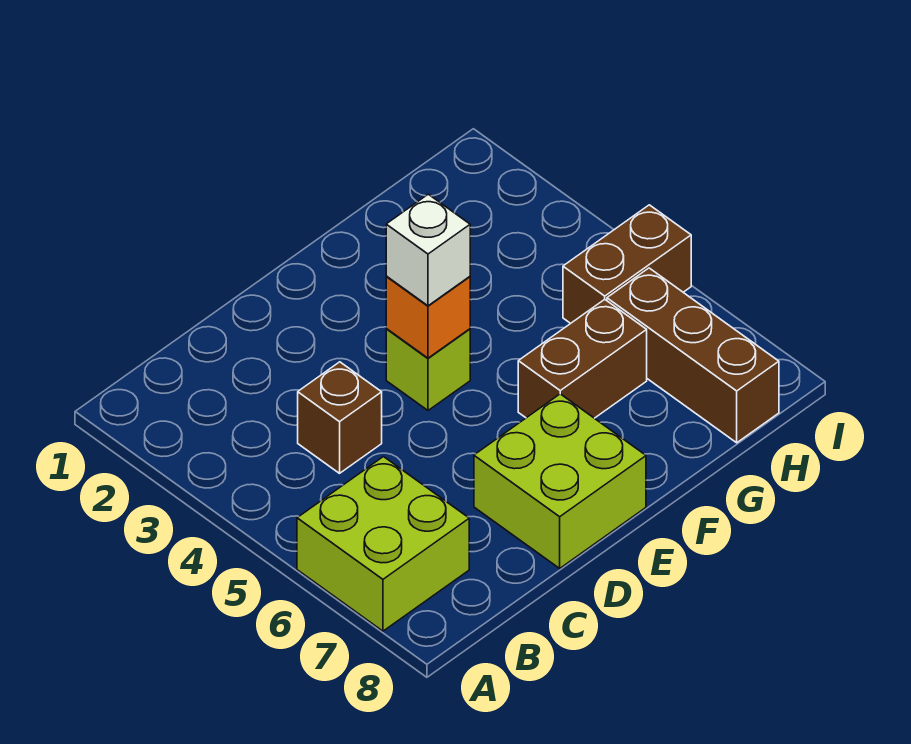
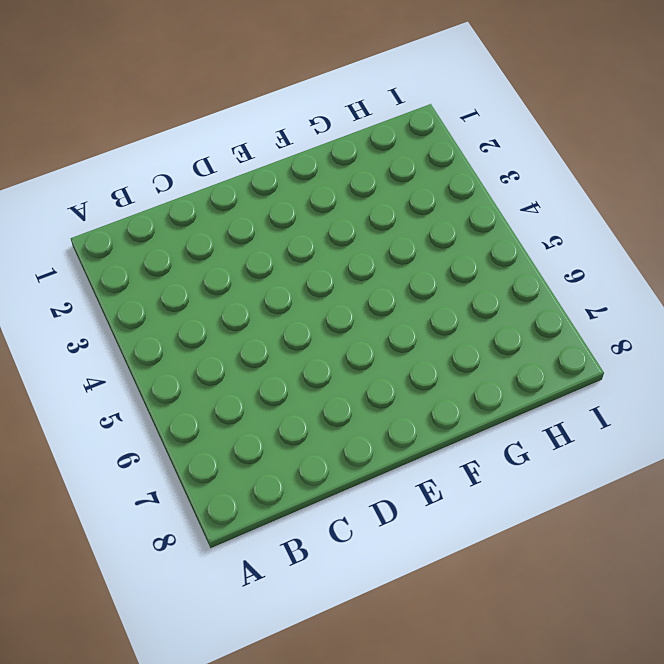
none -> lime 2x2 brick [297,457,469,631]
none -> brown 1x1 brick [298,362,382,473]

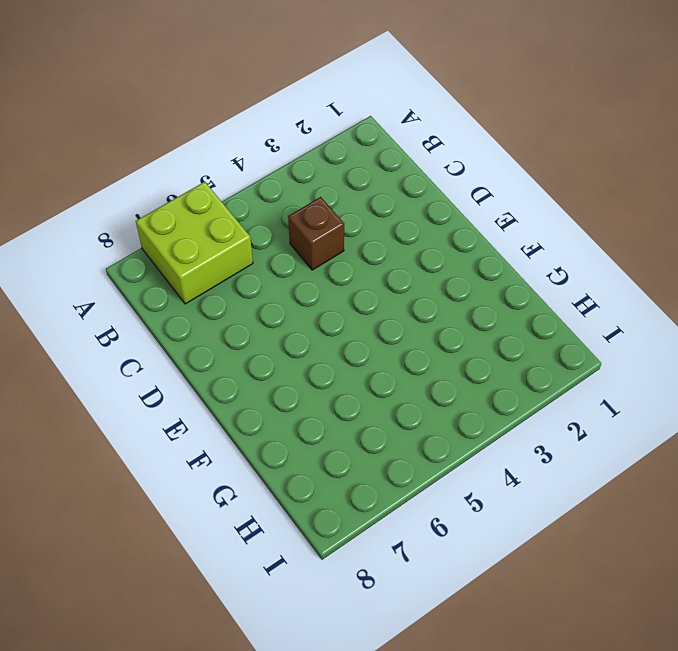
none -> lime 2x2 brick [474,394,646,568]
none -> lime 1x1 brick [386,329,470,410]

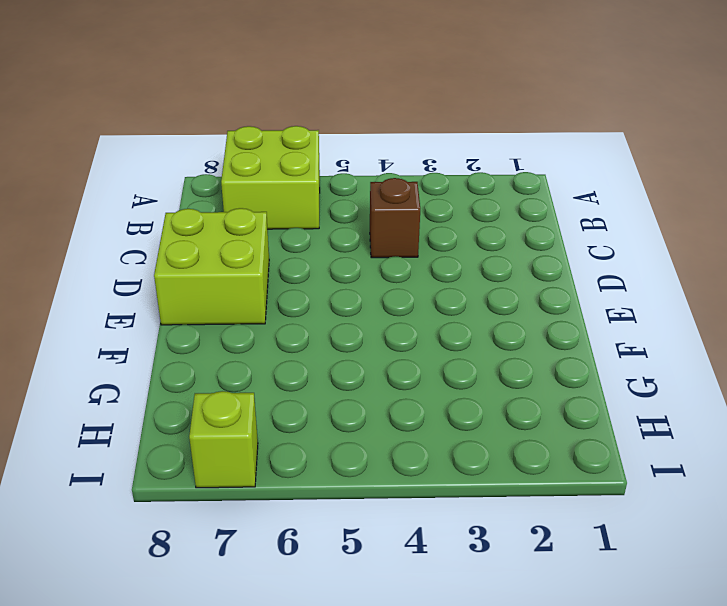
lime 1x1 brick [189,391,258,488] -> lime 1x1 brick moved to [386,329,470,410]
none -> brown 1x2 brick [518,299,647,418]
none -> brown 1x2 brick [563,205,691,323]

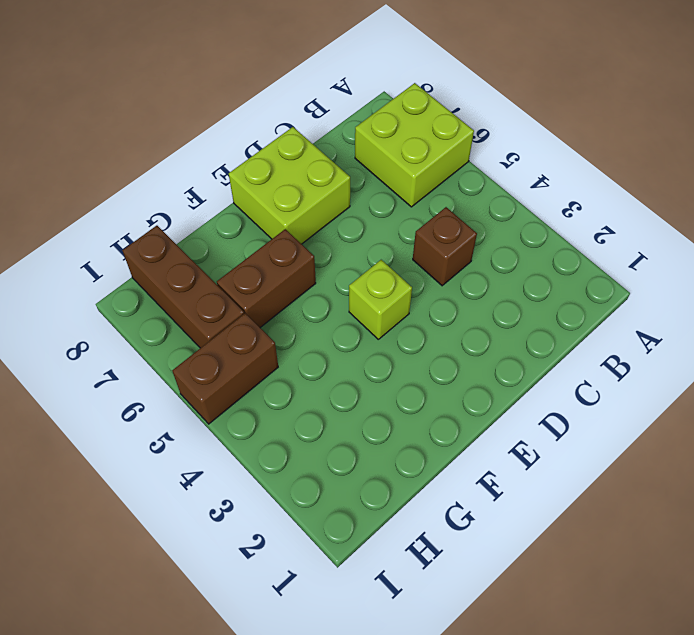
none -> orange 1x1 brick [386,277,470,358]
none -> white 1x1 brick [386,194,470,306]

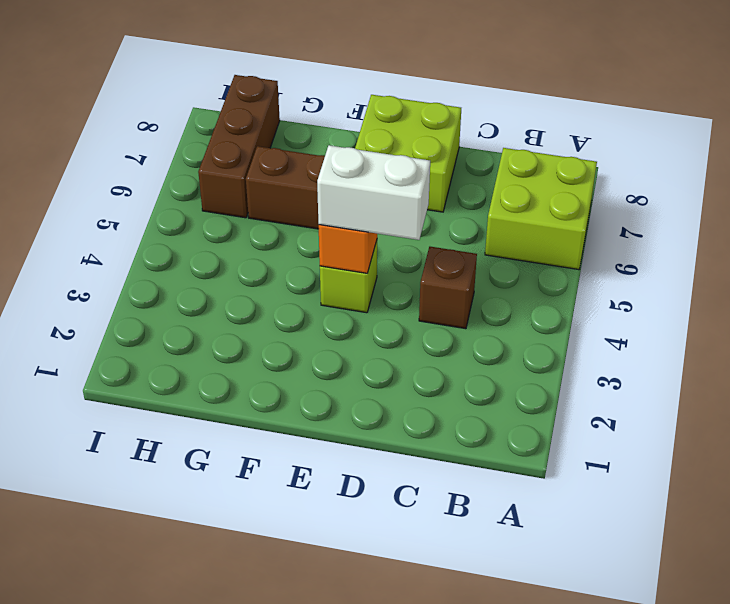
white 1x2 brick [317,145,430,240] -> white 1x1 brick [386,194,470,306]
none -> brown 1x2 brick [563,205,691,323]

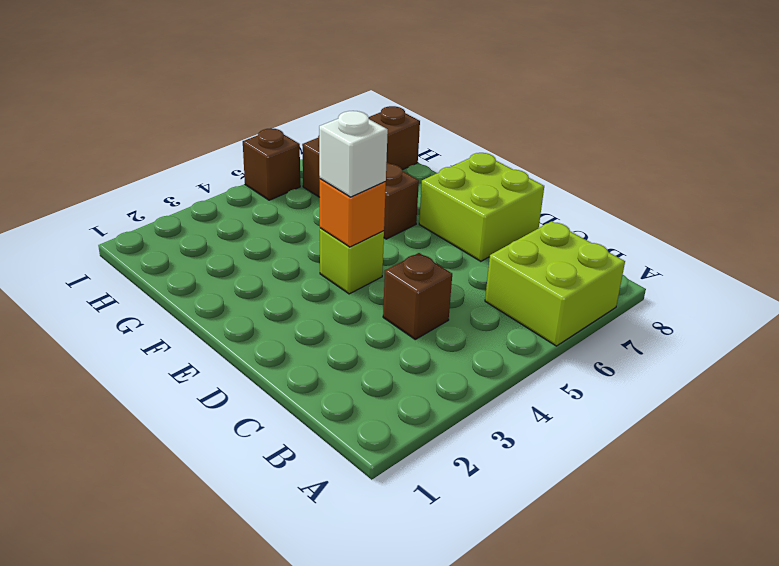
brown 1x1 brick [243,128,300,200] -> brown 1x2 brick [563,205,691,323]

